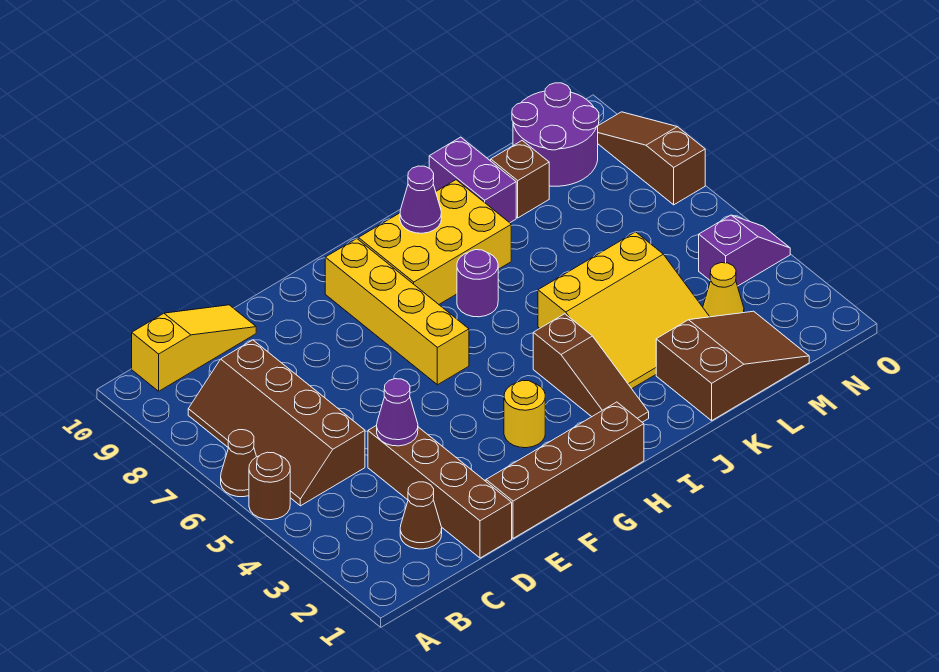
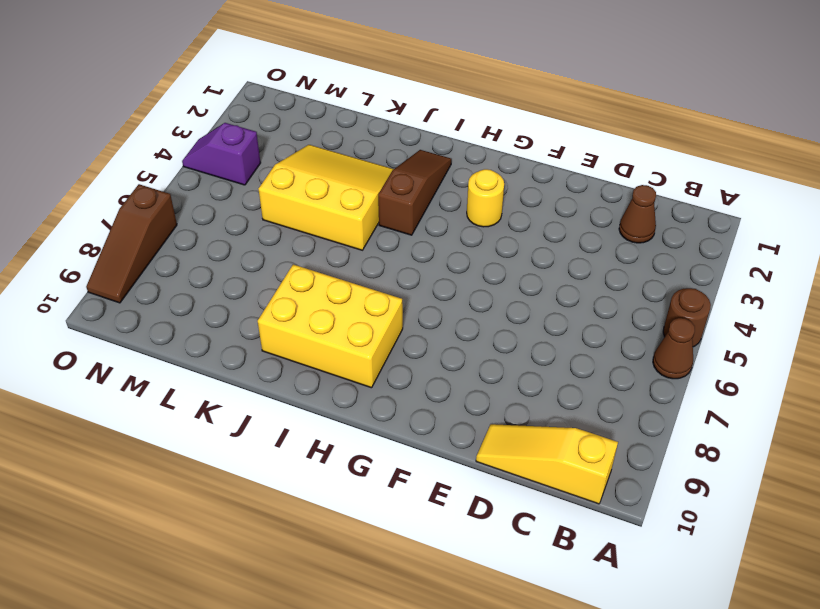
none -> brown 2x4 slope [188,340,365,506]
none -> brown 1x4 brick [368,425,512,558]
none -> brown 1x4 brick [486,402,644,538]

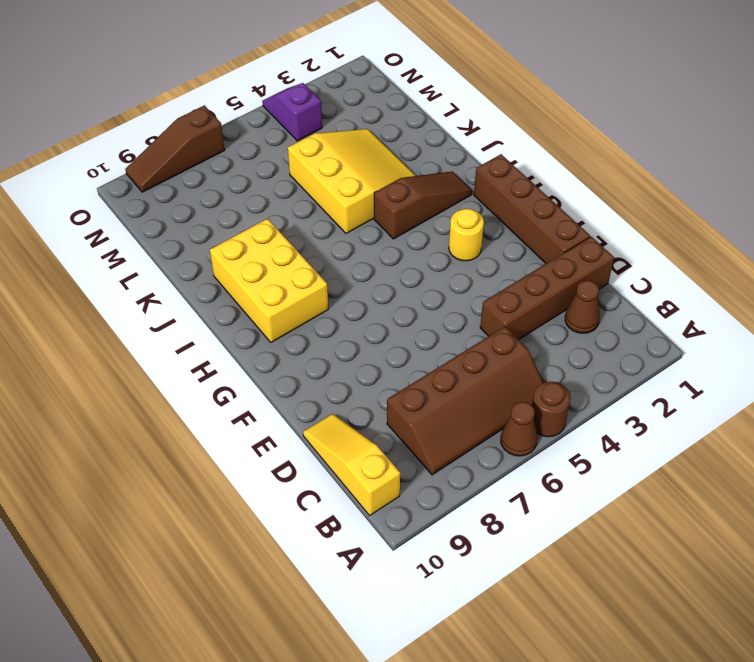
none -> yellow 1x4 brick [325,239,469,385]
none -> purple 1x1 round brick [457,250,498,317]
none -> brown 2x3 slope [656,311,809,421]

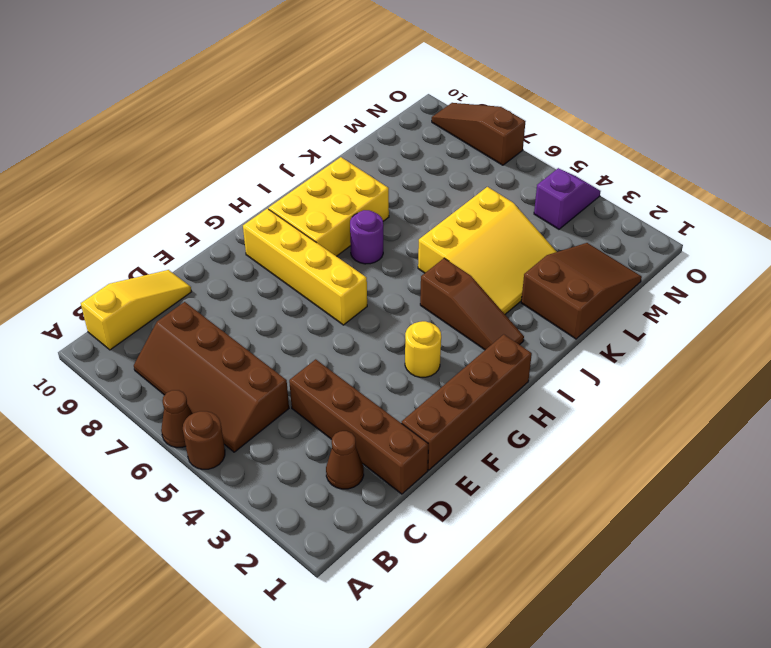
none -> purple 1x2 brick [429,137,516,223]
none -> brown 1x1 brick [491,141,549,218]
none -> yellow 1x1 cone [703,263,744,317]

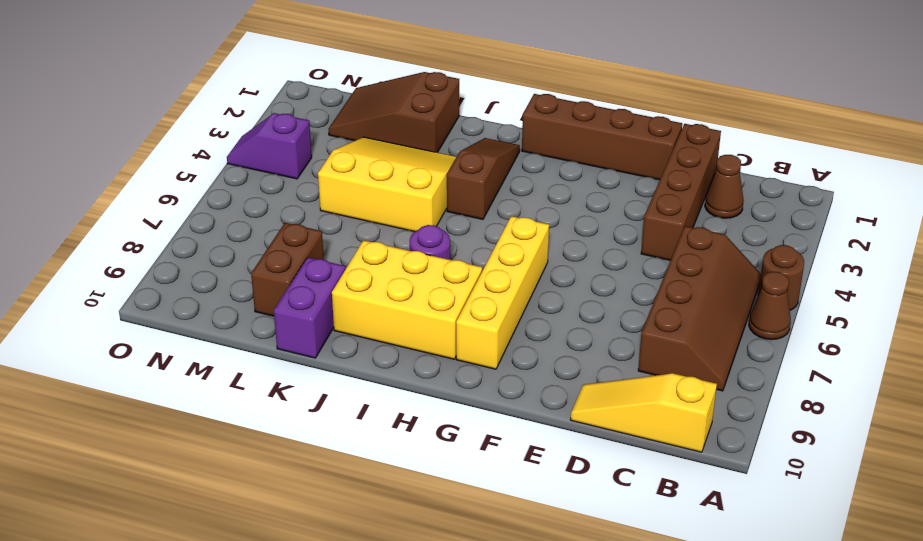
brown 1x2 brick [251,223,324,316] -> brown 1x1 brick [491,141,549,218]
none -> yellow 1x1 round brick [504,380,545,448]
none -> yellow 1x1 cone [703,263,744,317]
none -> purple 2x2 round brick [512,83,599,186]

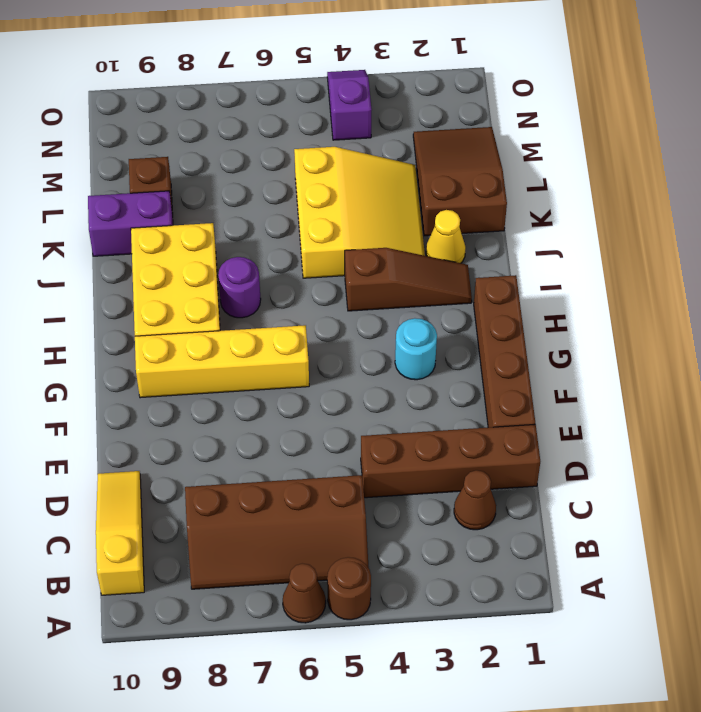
cyan 1x1 round brick [395,318,437,380] -> yellow 1x1 round brick [504,380,545,448]
yellow 1x1 cone [426,210,466,263] -> yellow 1x1 cone moved to [703,263,744,317]
none -> purple 2x2 round brick [512,83,599,186]
none -> brown 1x3 slope [598,112,705,205]
none -> purple 1x1 cone [377,379,418,446]

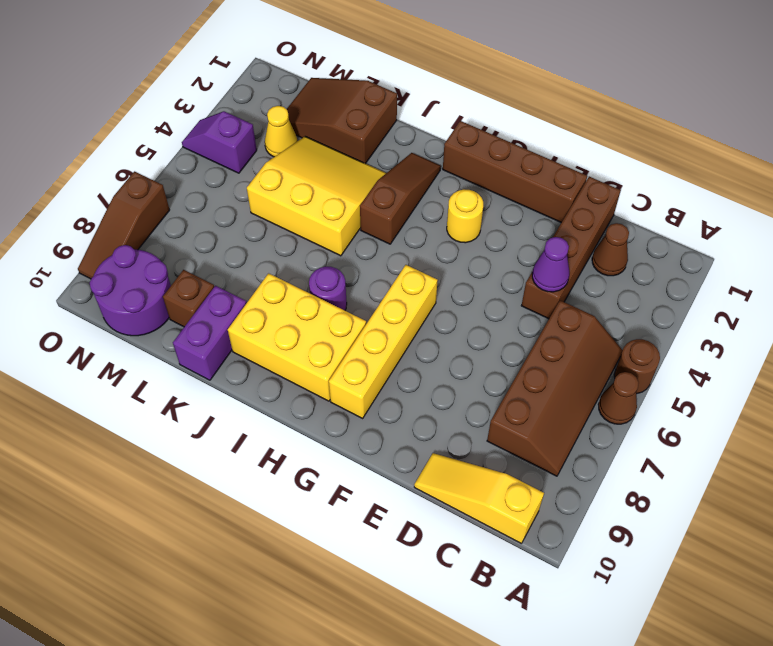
none -> purple 1x1 cone [400,166,441,233]

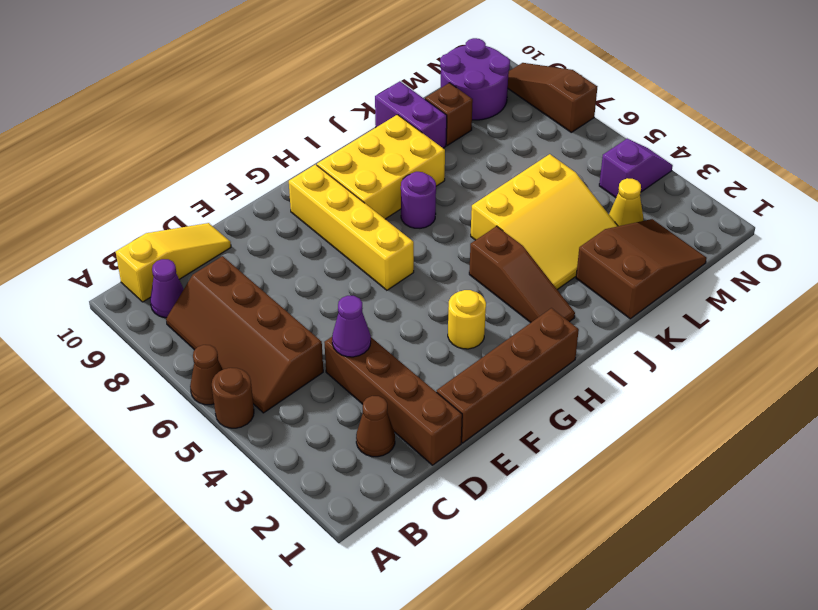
purple 1x1 cone [150,259,184,318] -> purple 1x1 cone moved to [400,166,441,233]

